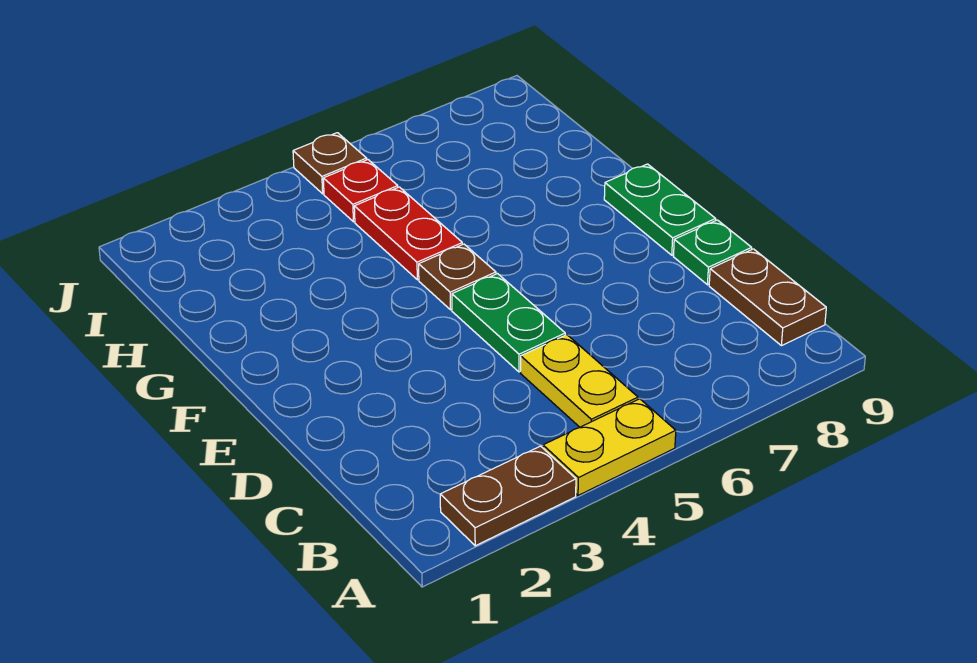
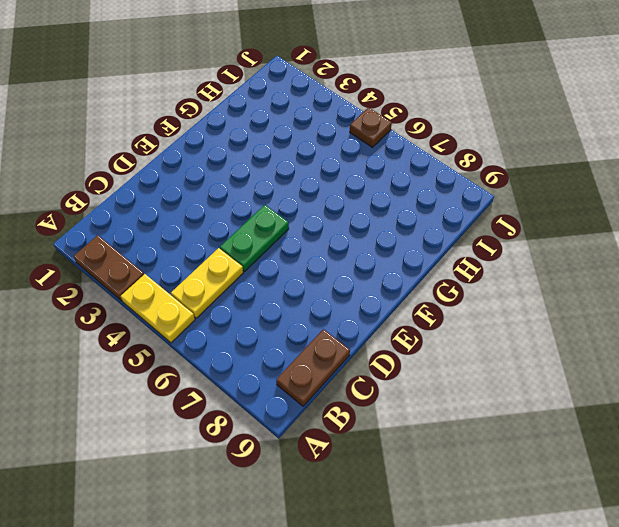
none -> green 1x1 plate [673,220,752,285]
none -> green 1x2 plate [604,164,716,255]

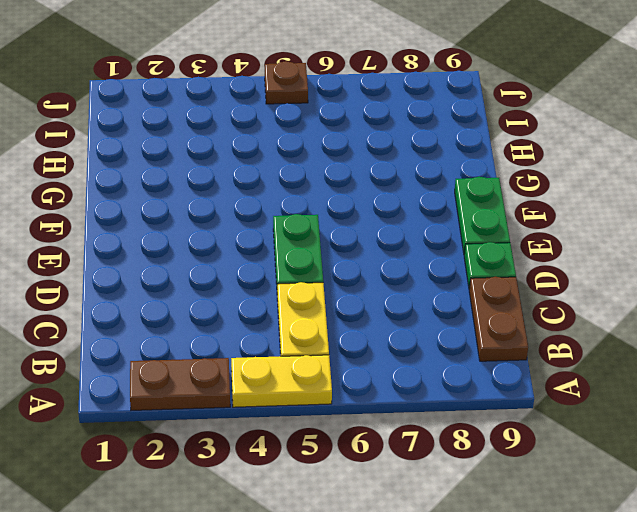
none -> brown 1x1 plate [419,244,496,310]
none -> red 1x2 plate [354,187,462,280]

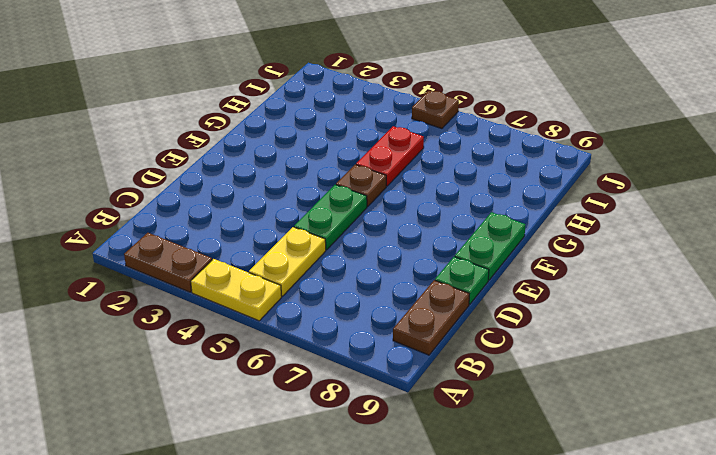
none -> red 1x1 plate [323,160,398,222]

